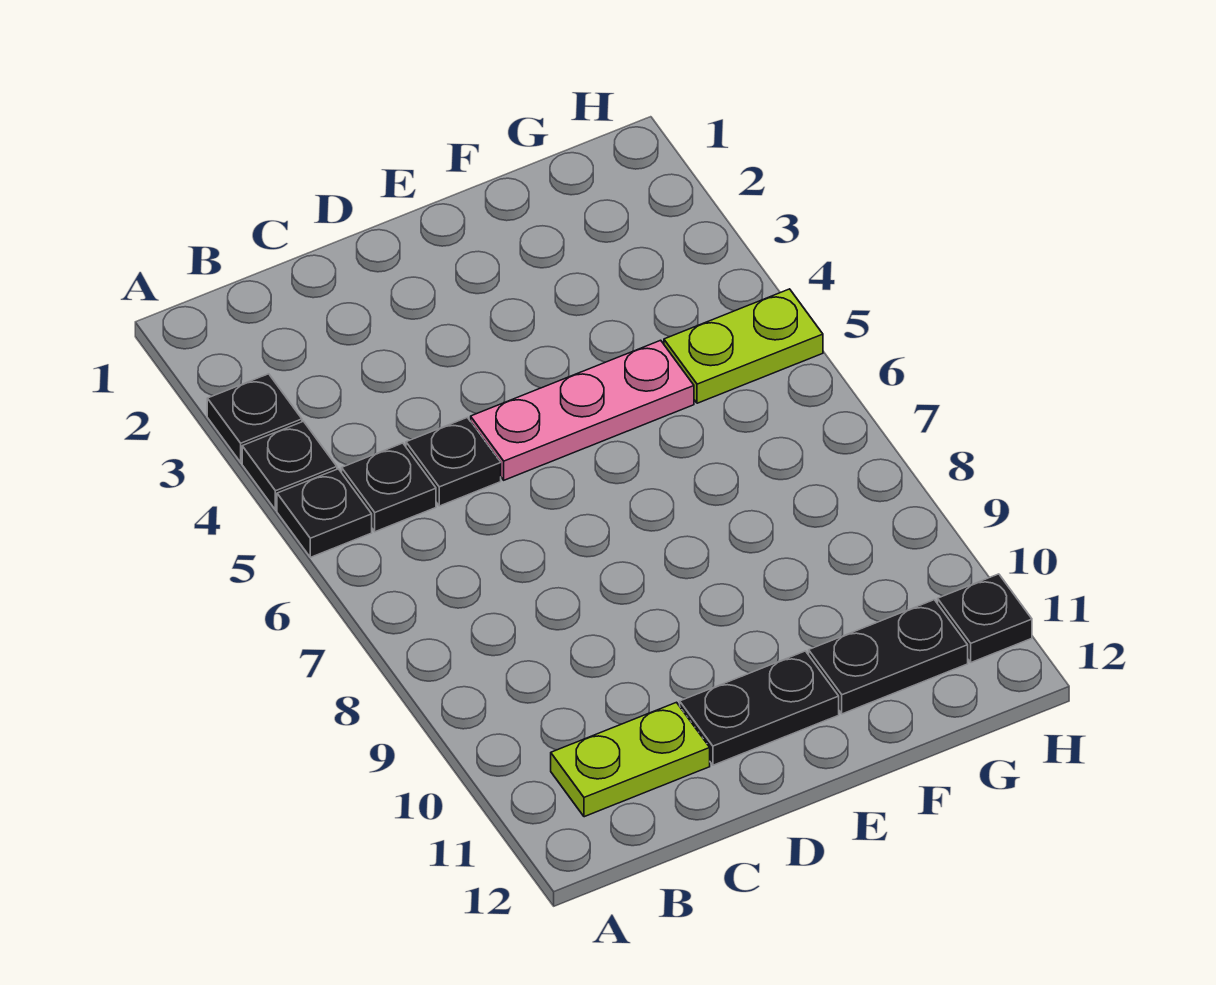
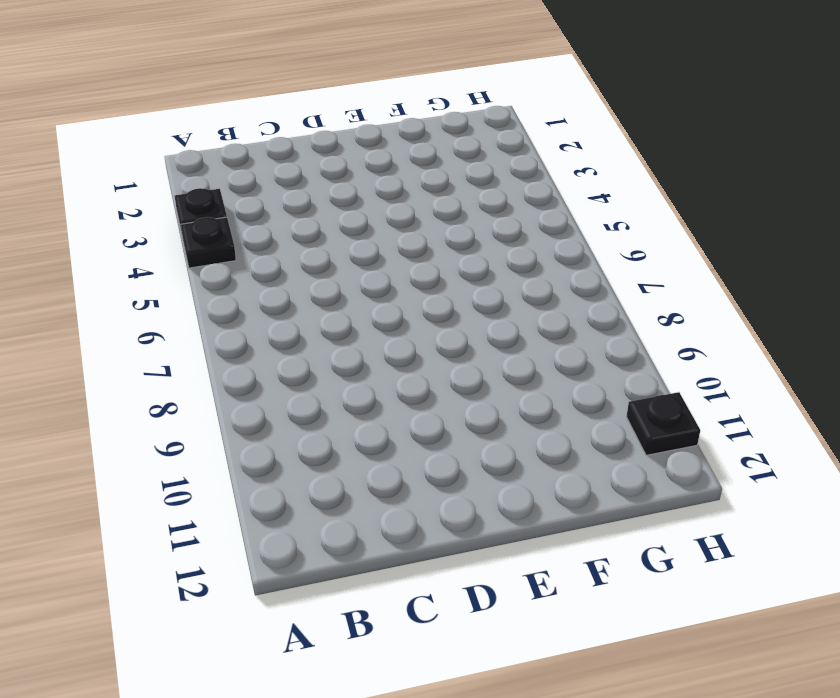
none -> black 1x1 plate [277,469,372,557]
none -> black 1x1 plate [342,443,436,532]

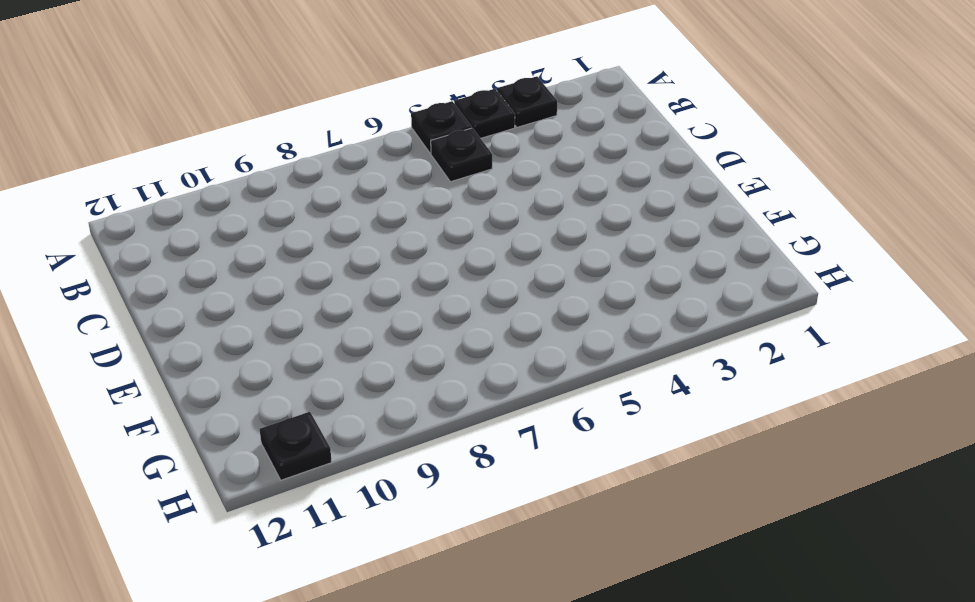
none -> lime 1x2 plate [551,702,710,817]
none -> black 1x1 plate [406,418,501,506]

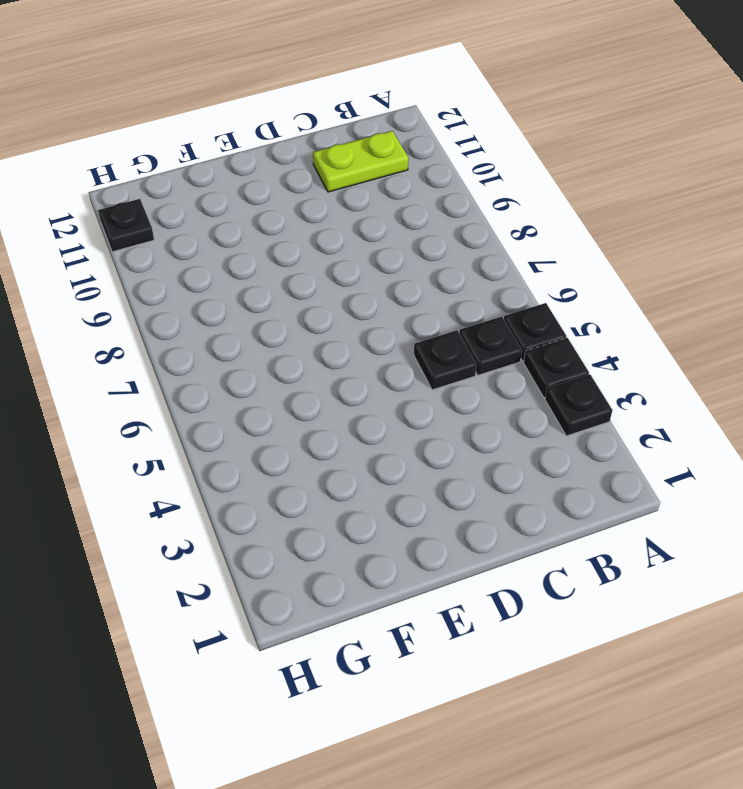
none -> pink 1x3 plate [471,340,694,480]
none -> black 1x2 plate [680,651,839,765]

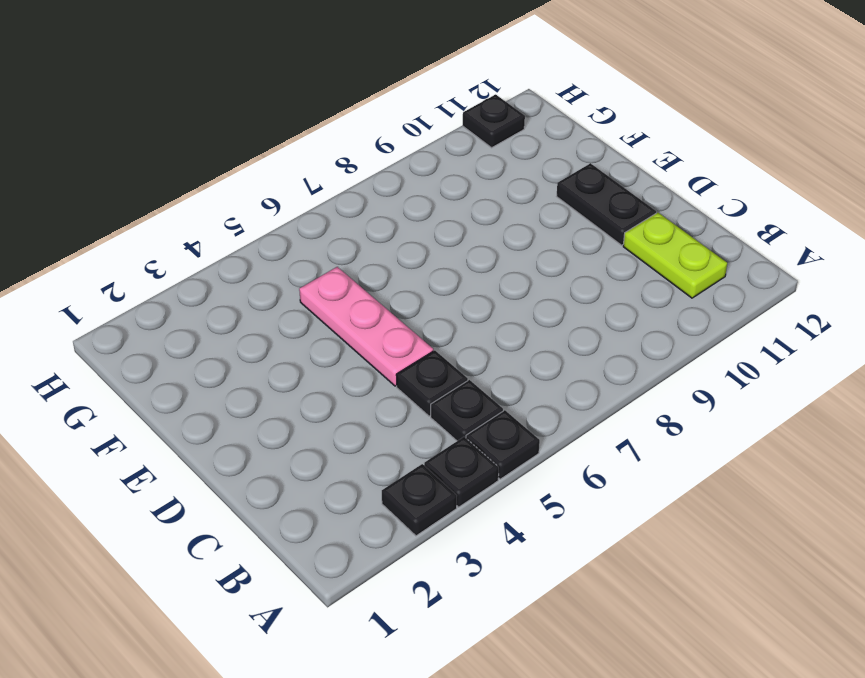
none -> black 1x2 plate [809,600,968,714]
none -> lime 1x2 plate [664,289,823,403]

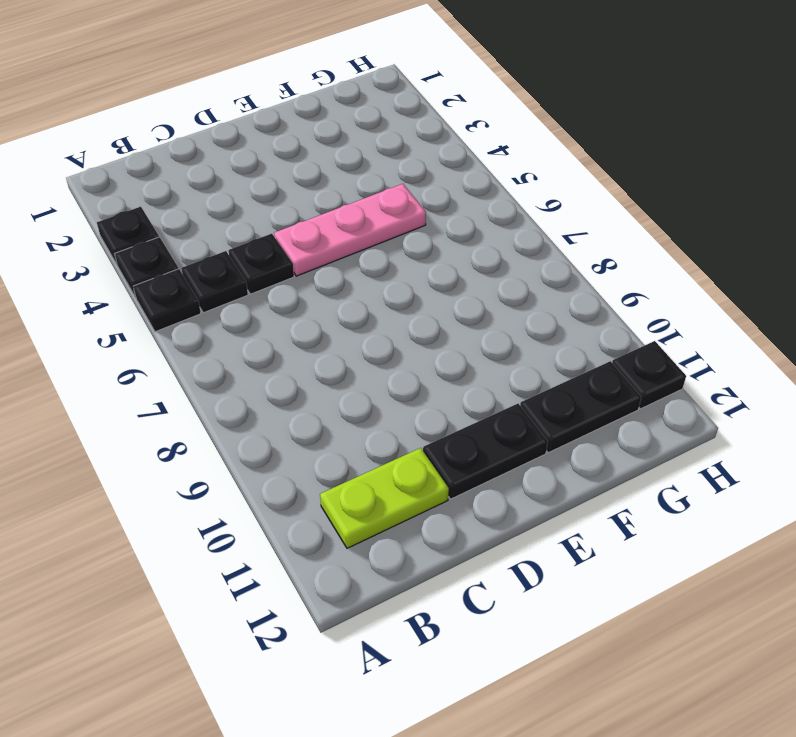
none -> lime 1x2 plate [664,289,823,403]

